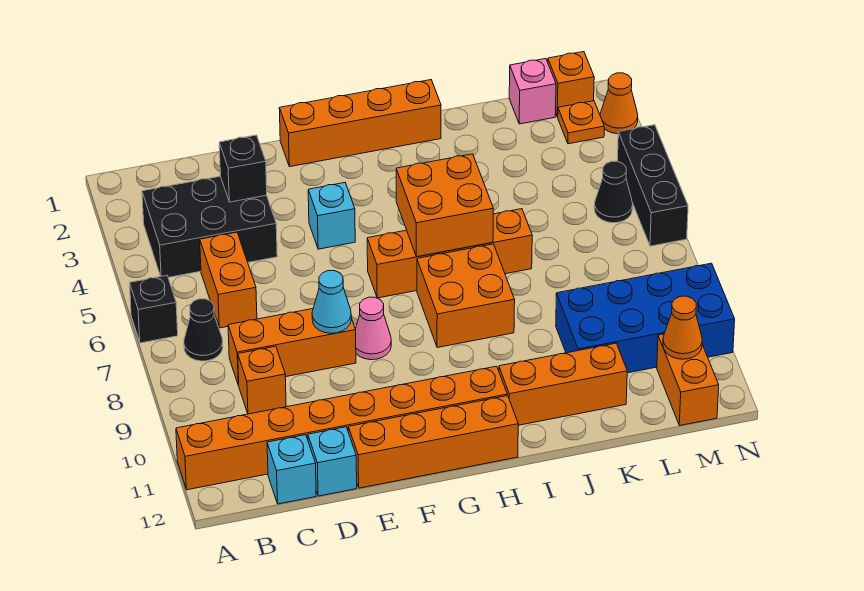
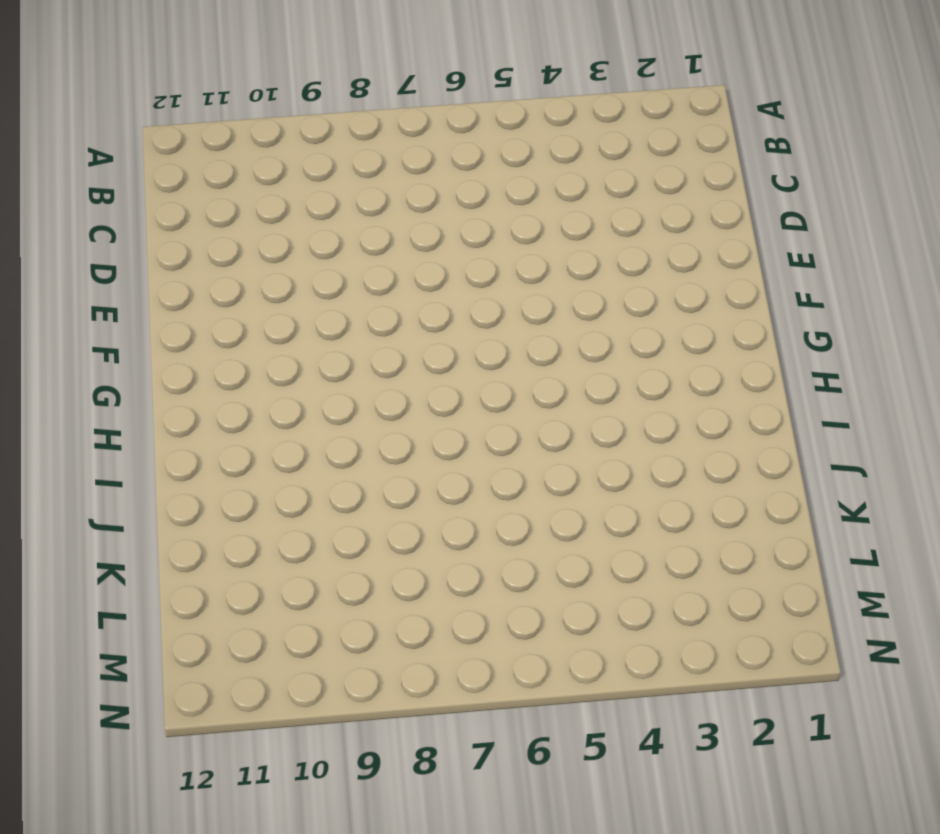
none -> black 1x1 brick [130,275,178,343]
none -> orange 1x8 brick [176,366,507,490]
none -> black 2x3 brick [142,176,277,277]

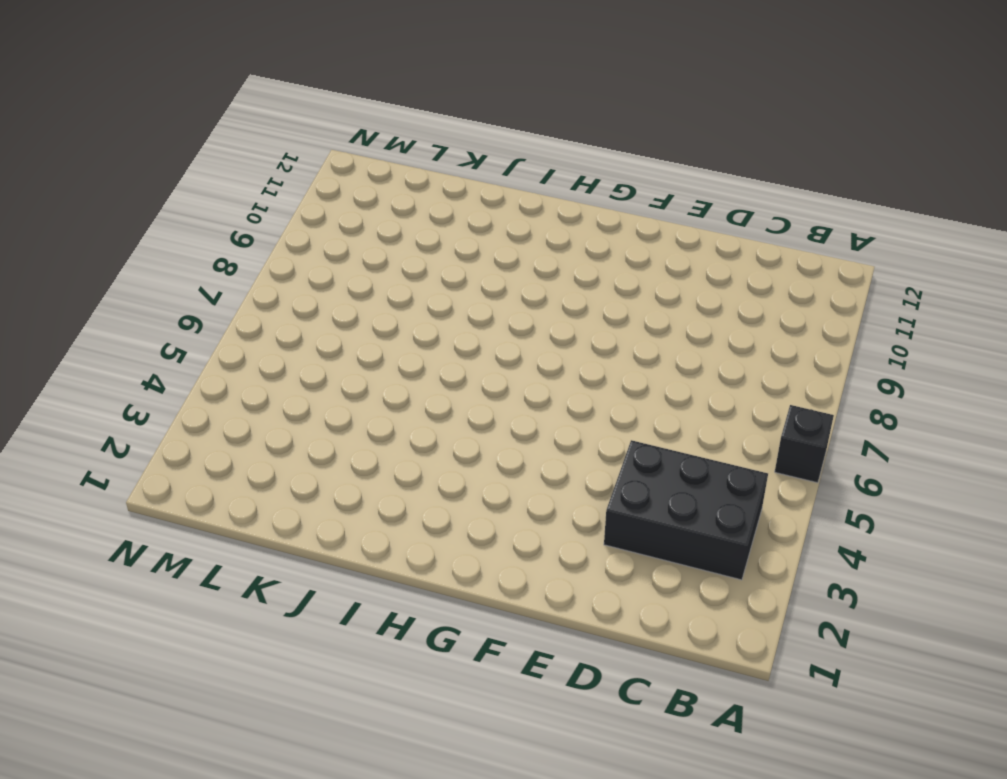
none -> orange 1x8 brick [176,366,507,490]
none -> black 1x1 cone [184,299,223,361]
none -> orange 1x2 brick [200,232,257,328]

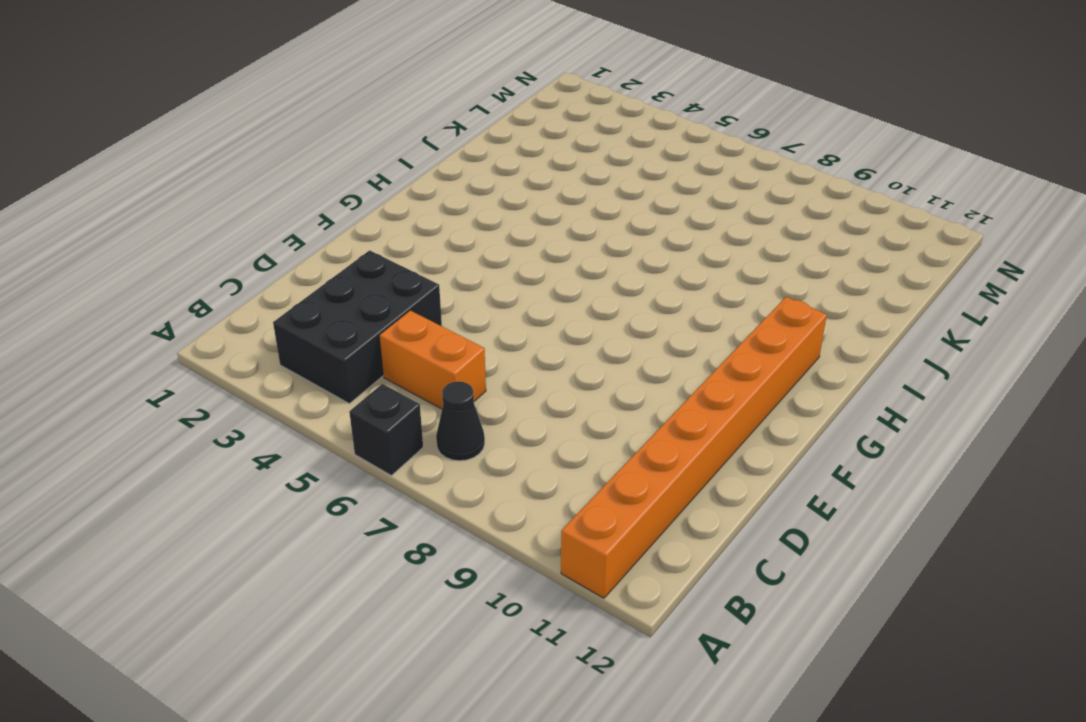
none -> orange 1x3 brick [228,309,356,385]
none -> orange 1x1 brick [238,346,286,414]
none -> cyan 1x1 brick [267,435,316,504]

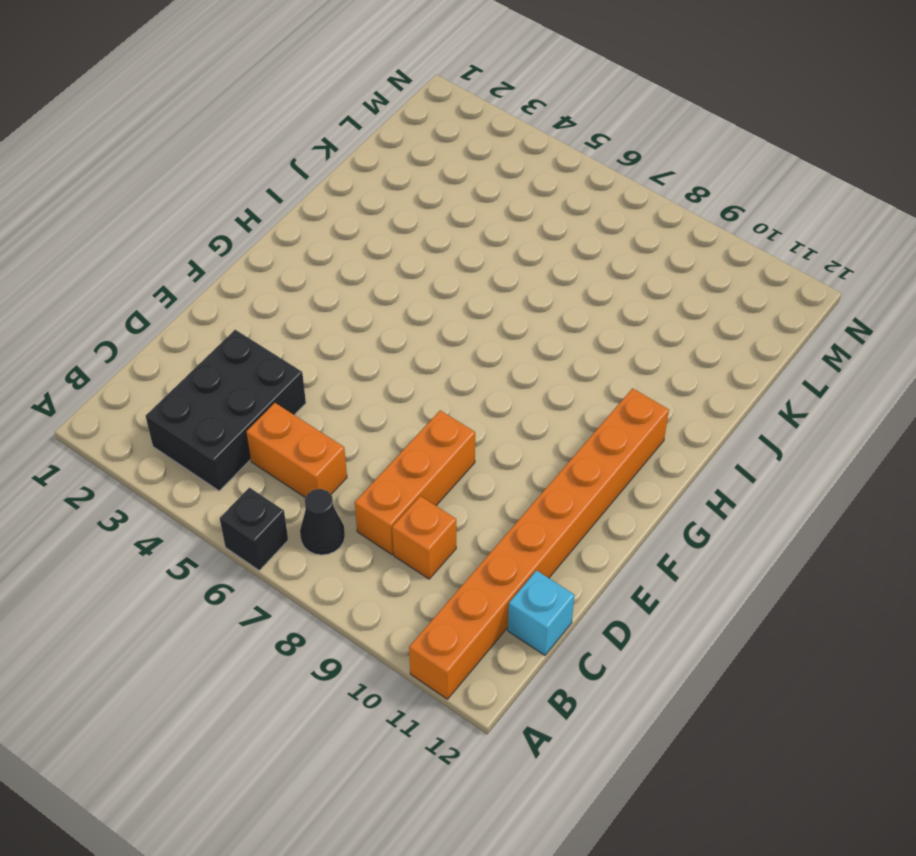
none -> cyan 1x1 brick [308,427,357,496]
none -> orange 1x4 brick [348,396,518,488]
none -> orange 1x4 brick [279,80,441,167]

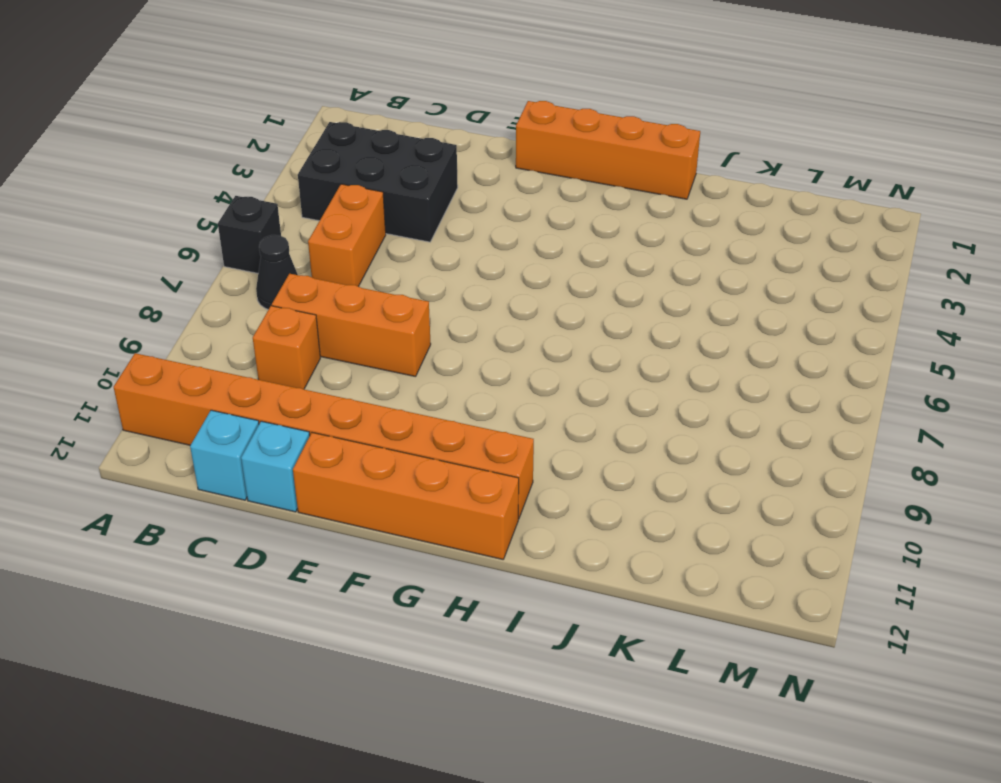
none -> cyan 1x1 brick [308,183,355,249]
none -> pink 1x1 cone [355,297,391,360]
none -> orange 1x4 brick [367,209,532,298]

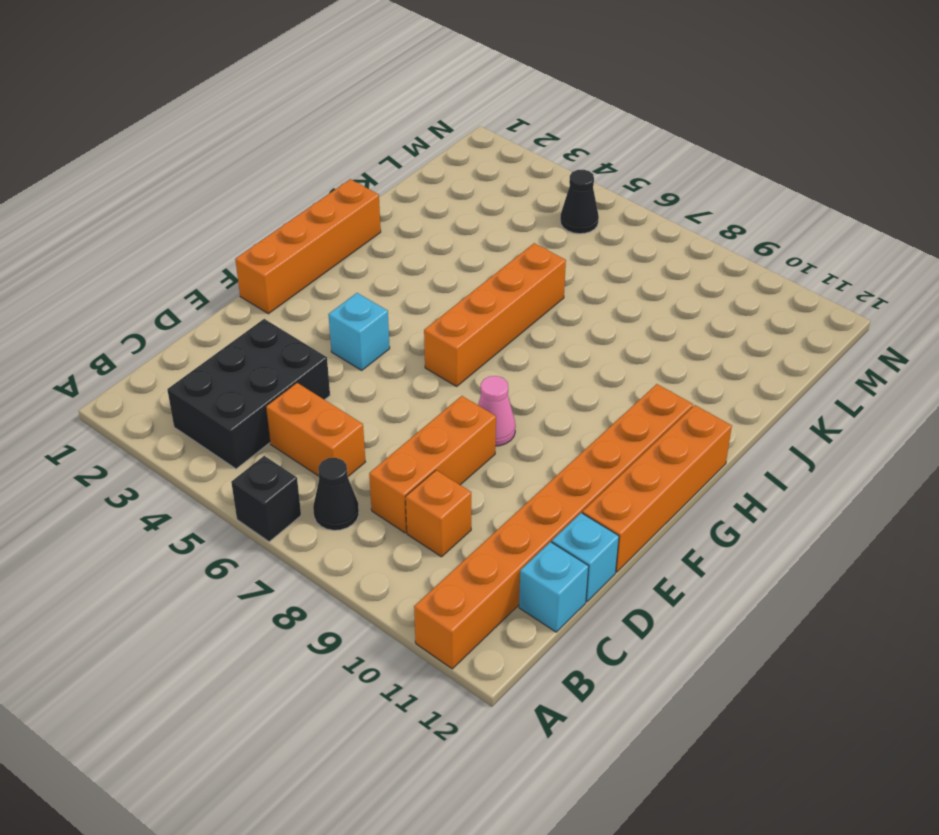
none -> orange 2x2 brick [417,244,515,348]
none -> orange 1x3 brick [499,343,627,425]
none -> blue 2x4 brick [556,263,735,373]

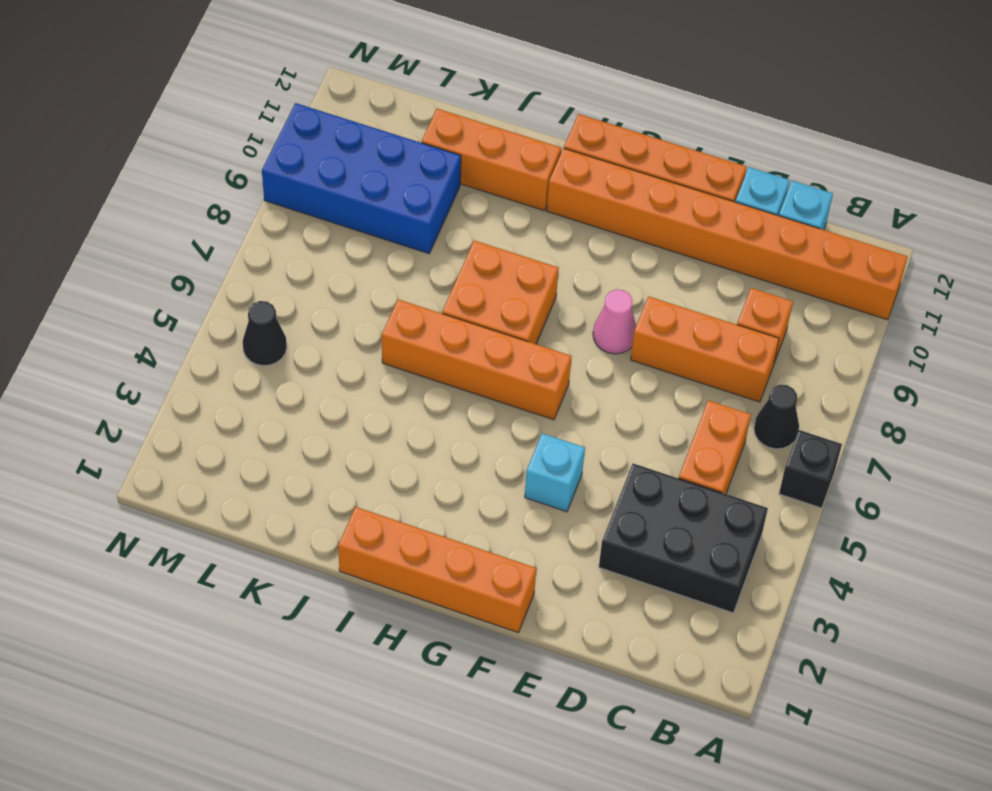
none -> pink 1x1 brick [509,59,556,124]
none -> orange 1x1 brick [548,52,594,117]
none -> orange 1x1 plate [558,101,604,144]

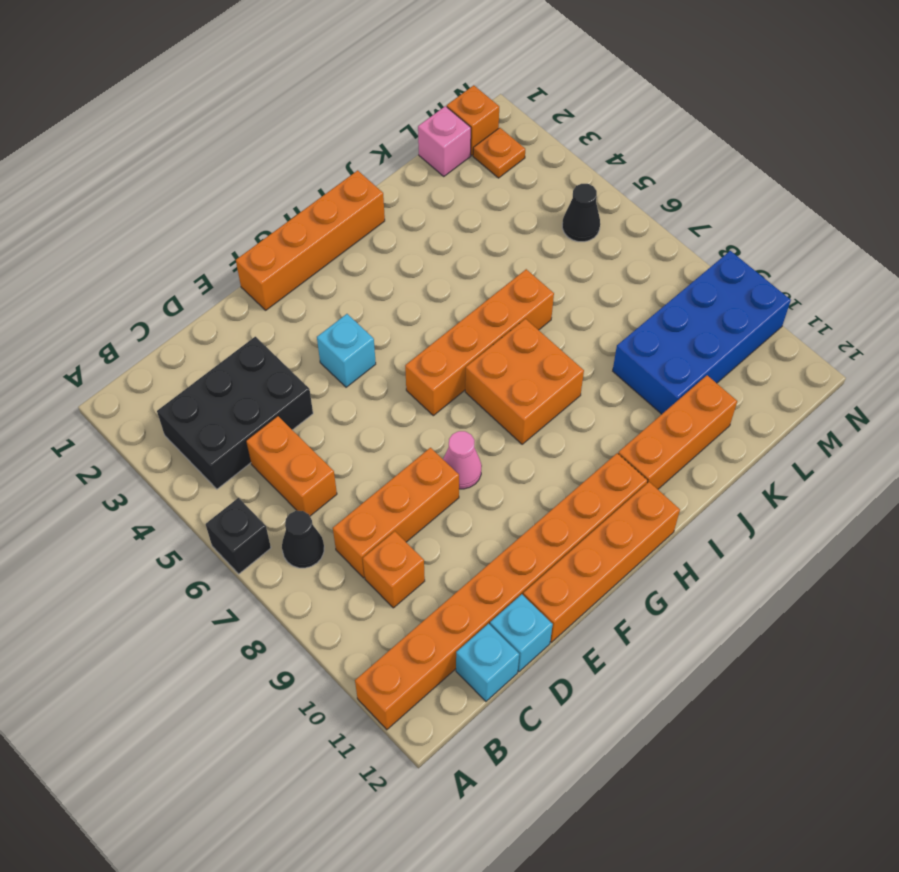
none -> orange 1x2 brick [657,334,719,426]
none -> orange 1x1 cone [600,73,638,134]
none -> black 1x3 brick [617,125,688,246]

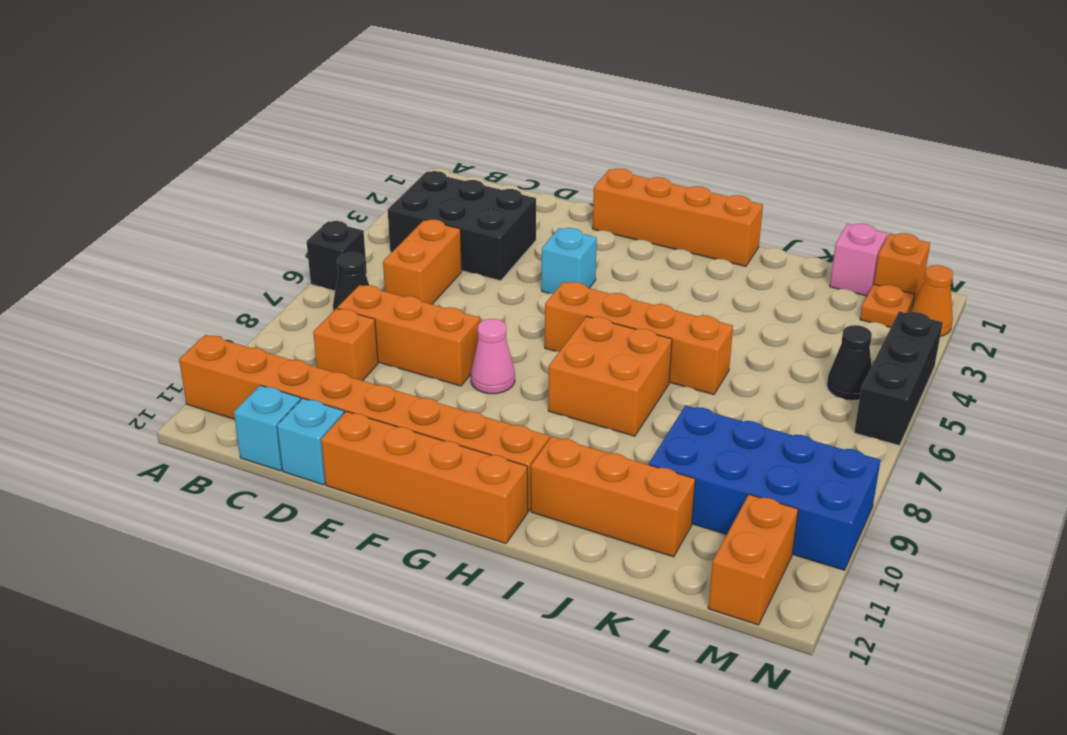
none -> black 1x1 brick [219,135,267,202]
none -> cyan 1x1 cone [312,271,351,333]
none -> orange 2x2 brick [396,154,493,257]

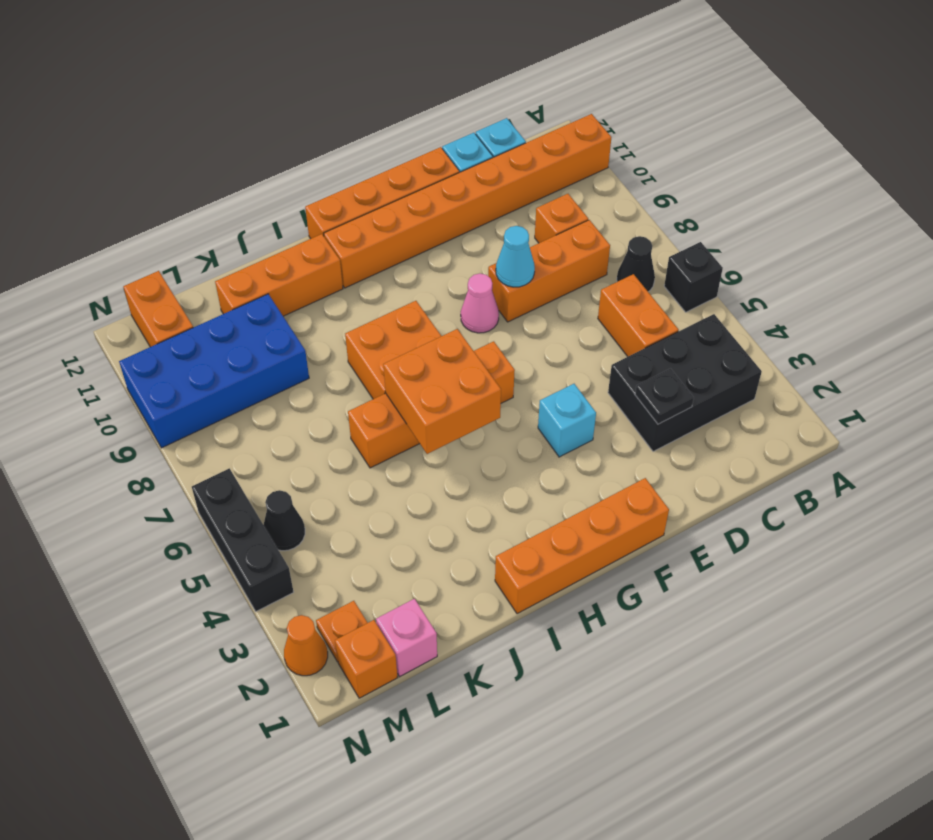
black 1x1 plate [635,369,694,424] -> black 1x1 brick [219,135,267,202]
none -> orange 1x1 cone [663,296,702,359]

